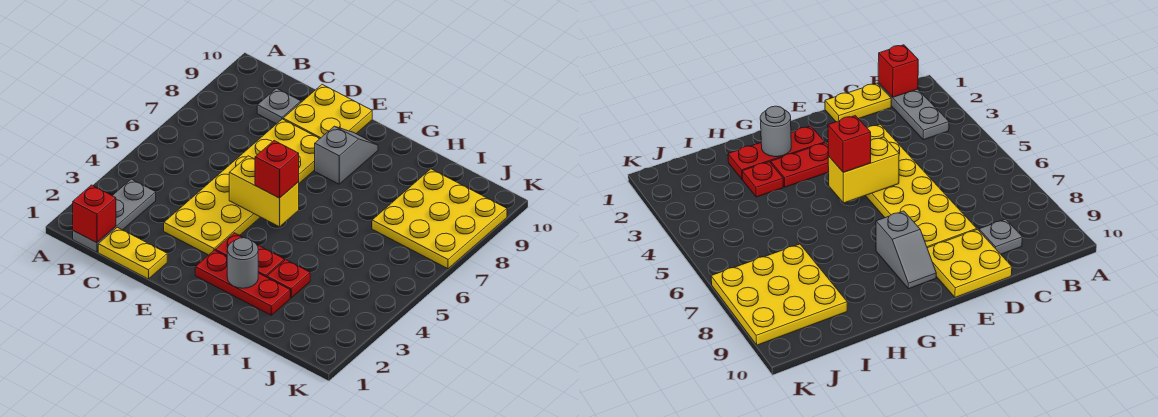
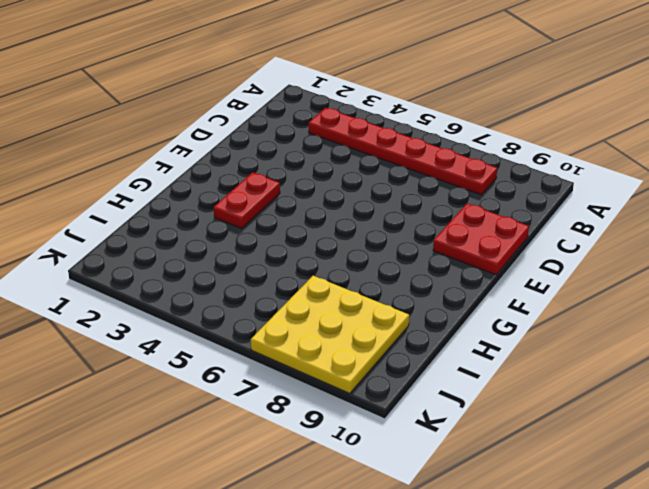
red 1x6 plate [309,108,497,195] -> grey 1x3 plate [73,179,156,252]
red 2x2 plate [433,204,529,275] -> yellow 2x2 plate [283,84,372,138]
none -> yellow 1x2 plate [98,227,167,279]
none -> grey 1x1 plate [257,88,301,124]
none -> yellow 2x6 plate [164,119,320,255]

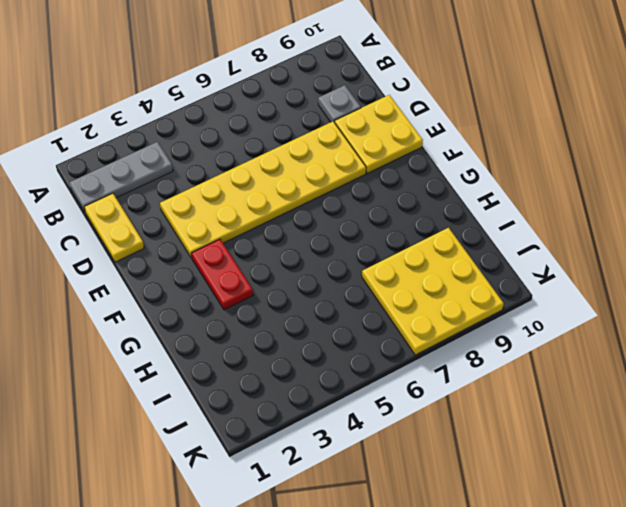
none -> red 1x3 plate [195,250,290,315]
none -> grey 1x2 slope [315,126,378,184]
none -> red 1x1 plate [267,260,310,298]

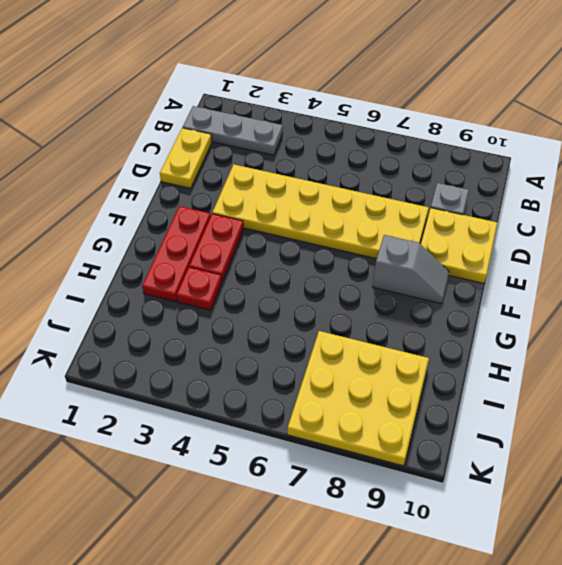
none -> red 1x1 brick [73,185,116,243]
none -> yellow 1x2 brick [229,156,299,227]
none -> grey 1x1 round brick [227,238,258,288]

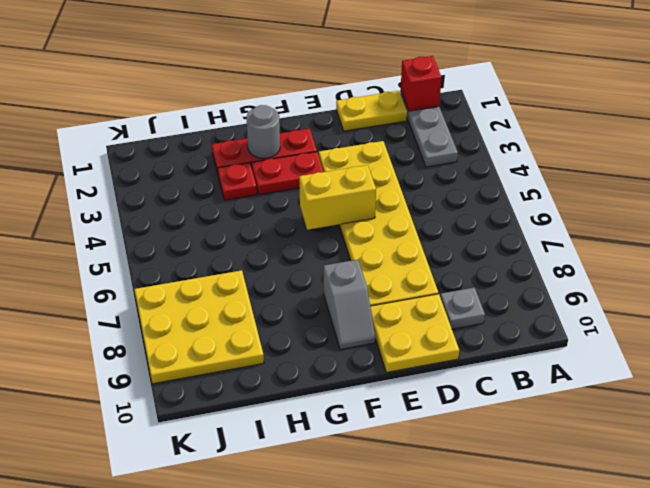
none -> red 1x1 brick [255,141,299,198]

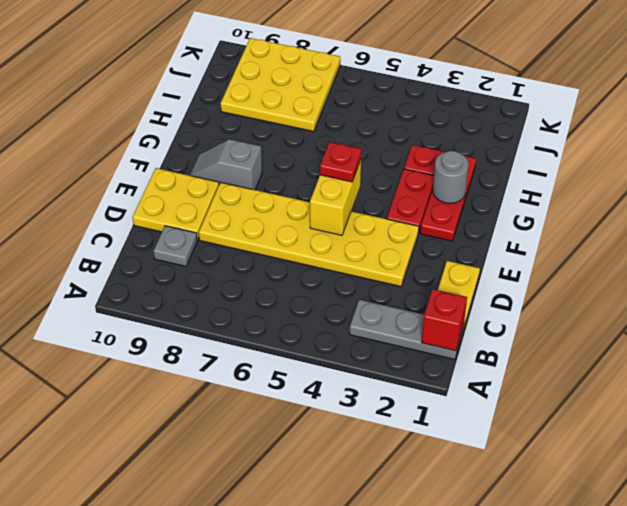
red 1x1 plate [320,142,362,182] -> red 1x1 brick [255,141,299,198]

